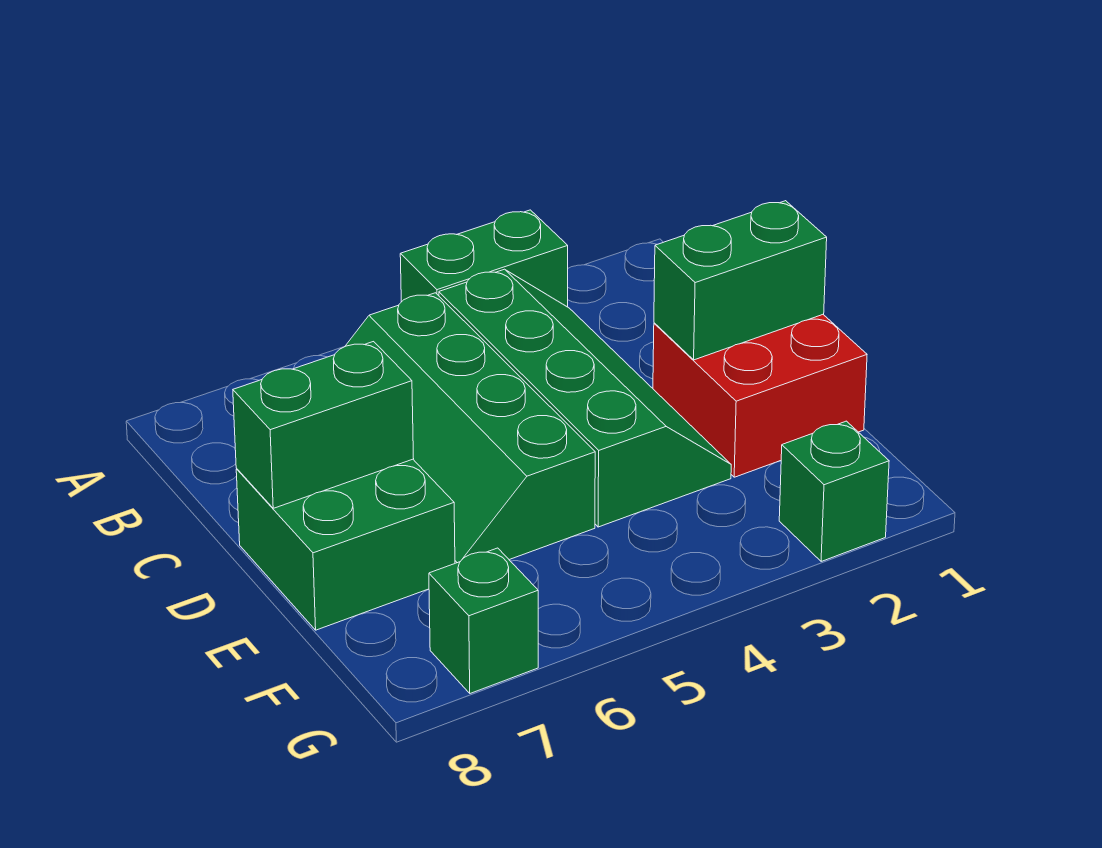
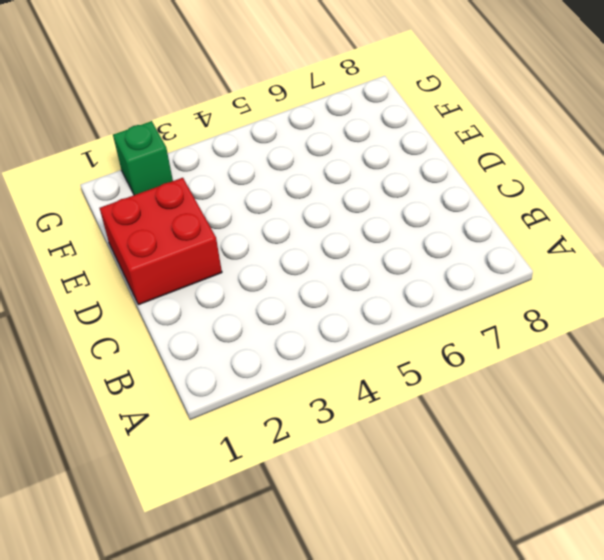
none -> green 1x2 brick [400,210,568,307]
none -> green 2x4 slope [439,269,731,527]

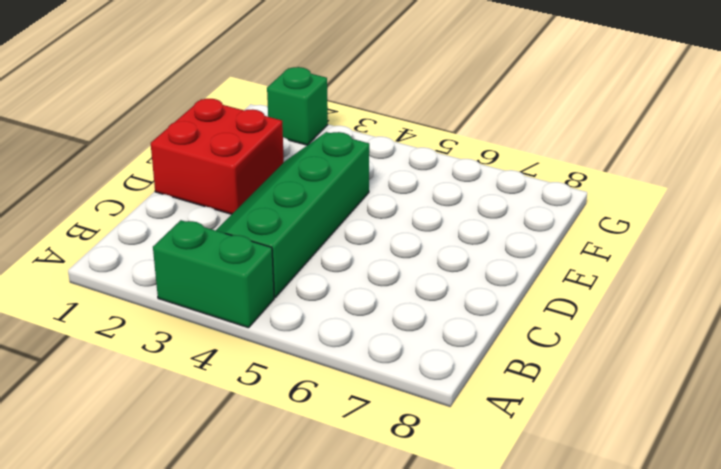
none -> green 2x4 slope [346,293,595,563]
none -> green 2x2 brick [236,459,455,630]

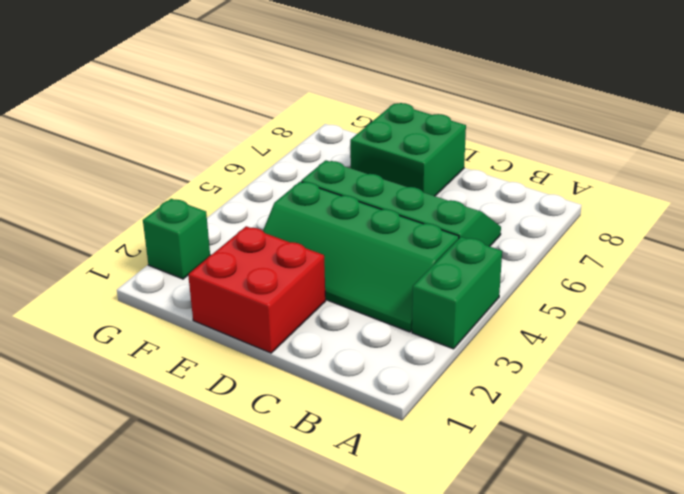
none -> green 1x1 brick [429,548,538,693]
none -> green 1x2 brick [654,201,827,360]

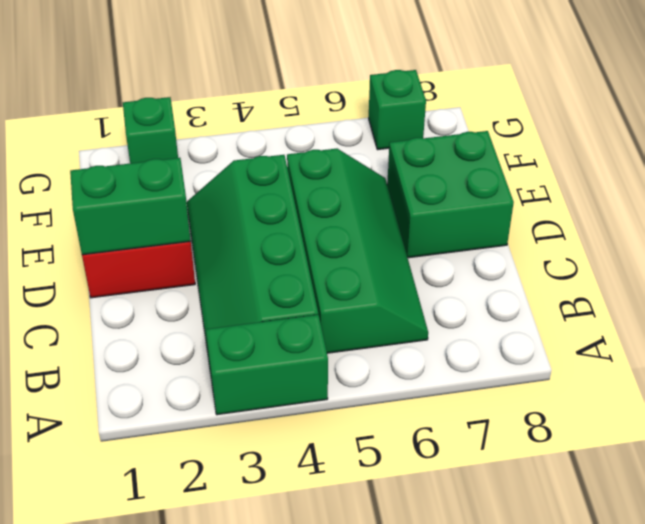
none -> green 1x2 brick [233,342,414,508]

